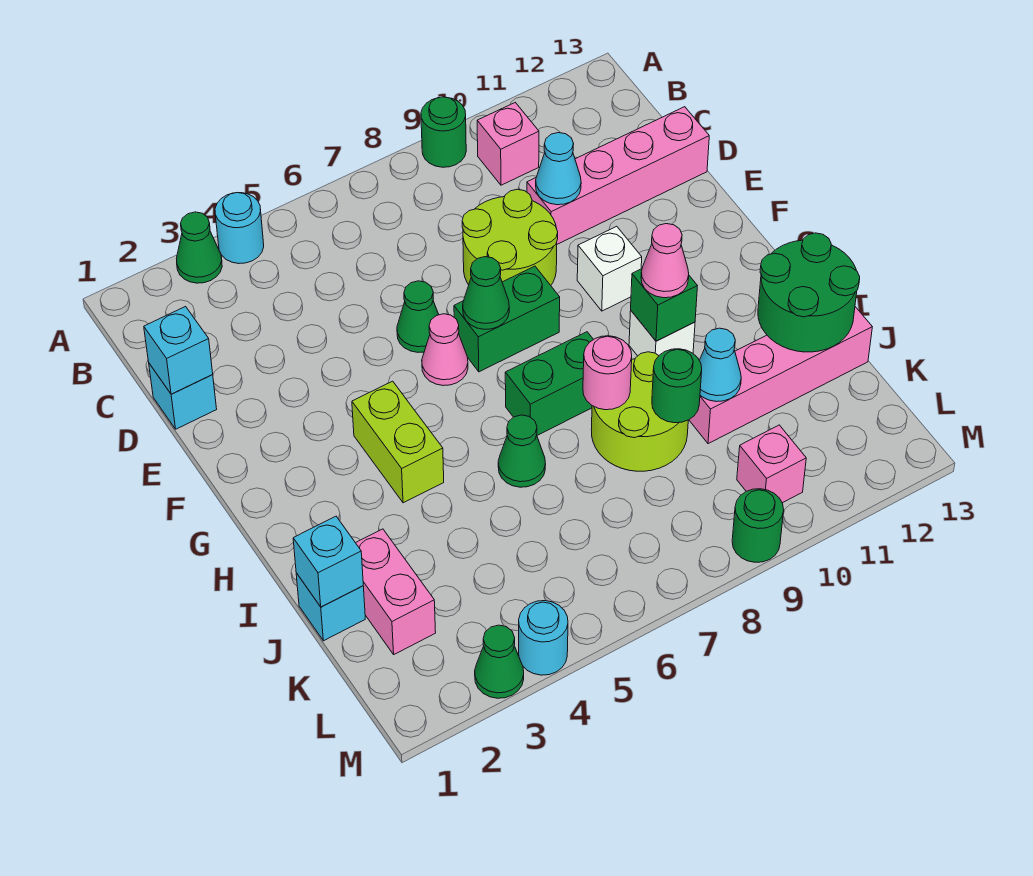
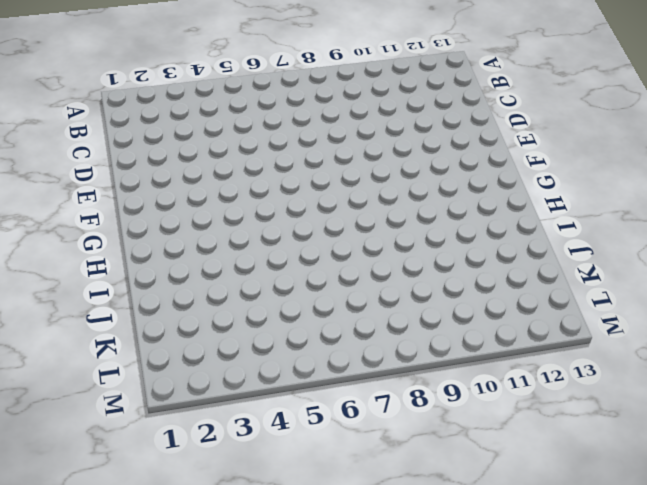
none -> green 1x1 cone [176,212,222,283]
none -> cyan 1x1 round brick [215,193,264,264]
none -> green 1x1 round brick [421,97,466,167]
none -> pink 1x1 brick [477,103,539,185]

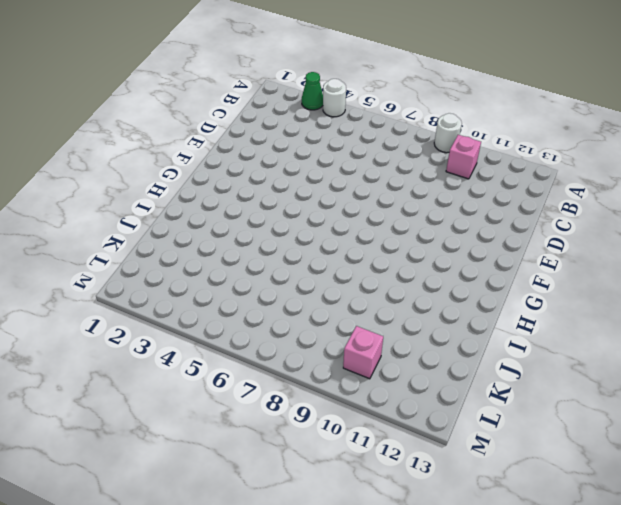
white 1x1 round brick [323,79,346,117] -> cyan 1x1 round brick [215,193,264,264]
white 1x1 round brick [434,113,462,153] -> green 1x1 round brick [421,97,466,167]
none -> cyan 1x1 brick [149,364,217,429]
none -> lime 2x2 round brick [462,189,558,285]
none -> pink 1x4 brick [527,107,709,244]
none -> green 1x1 cone [397,281,439,352]

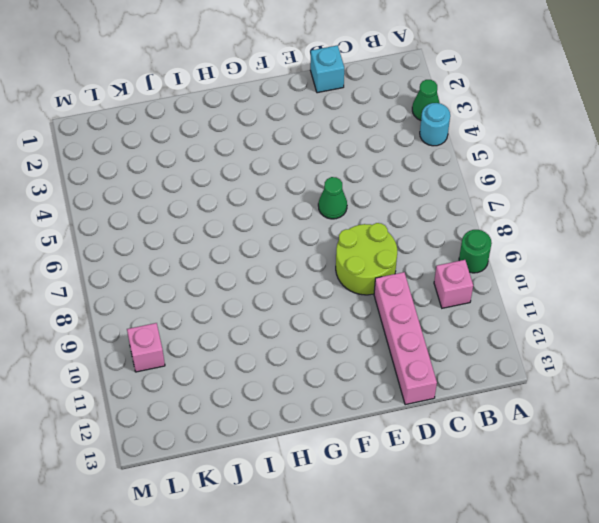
none -> pink 1x1 cone [422,314,468,386]
none -> green 1x2 brick [454,266,560,372]
none -> white 1x1 brick [577,226,642,311]
none -> lime 1x2 brick [352,381,444,503]

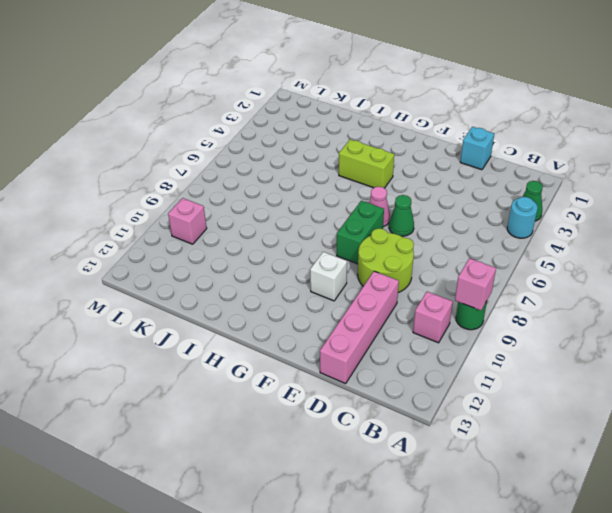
pink 1x1 brick [455,258,496,310] -> none
none -> green 1x2 brick [505,332,594,435]
none -> white 1x1 brick [629,311,695,356]
none -> green 1x1 cone [498,415,546,487]
none -> lime 2x2 round brick [591,352,688,471]

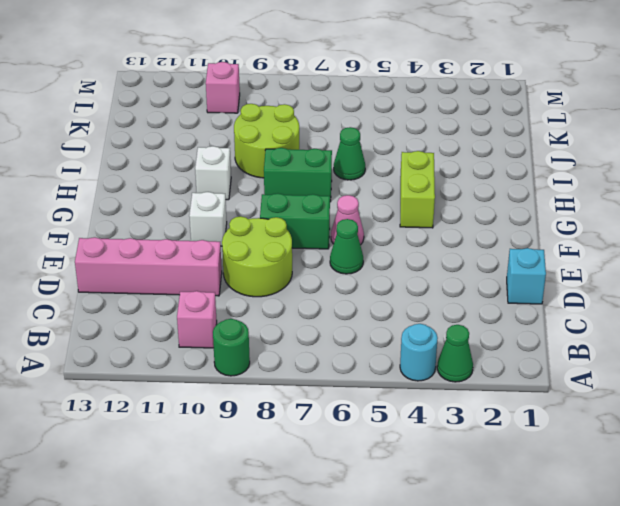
none -> cyan 1x1 brick [296,573,365,641]
none -> pink 1x2 brick [356,529,436,654]
none -> pink 1x4 brick [689,307,872,444]
none -> green 1x1 cone [475,625,524,698]

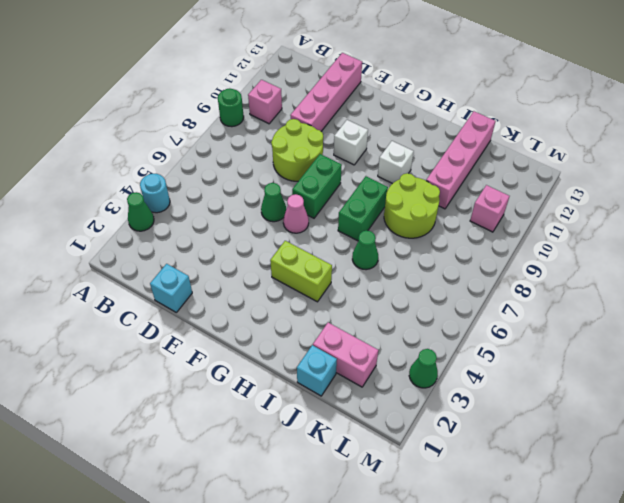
none -> cyan 1x1 round brick [519,601,568,675]
none -> green 1x1 round brick [732,489,784,562]
none -> cyan 1x1 brick [144,307,213,394]
none -> cyan 1x1 cone [536,133,581,205]

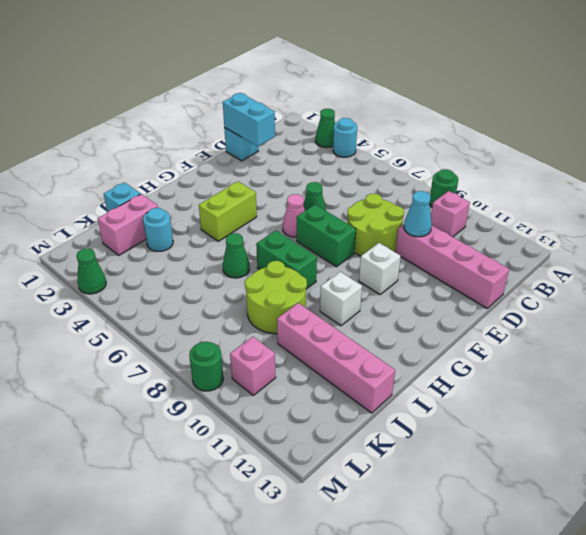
cyan 1x2 brick [223,93,275,146] -> cyan 1x1 brick [144,307,213,394]
cyan 1x1 round brick [143,208,173,251] -> cyan 1x1 round brick moved to [519,601,568,675]
none -> green 1x1 cone [463,257,509,329]
none -> green 1x1 brick [631,269,697,341]
none -> pink 1x1 round brick [583,336,632,410]
none -> green 2x2 round brick [758,233,860,352]

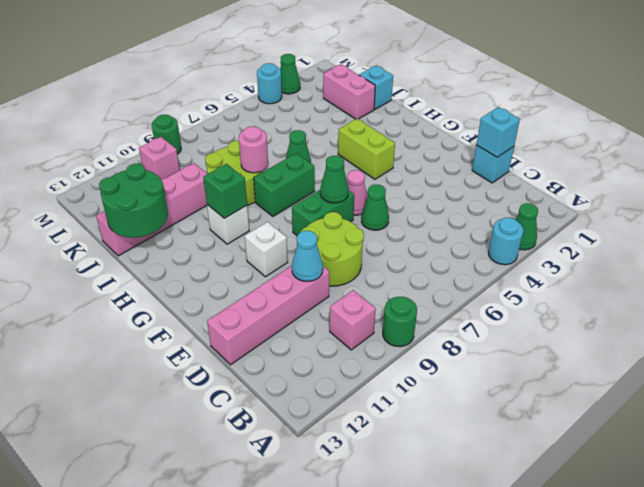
none -> cyan 1x1 brick [293,516,363,607]
none -> green 1x1 round brick [652,349,702,423]
none -> cyan 1x1 cone [699,328,741,402]
none -> pink 1x1 cone [641,224,689,298]

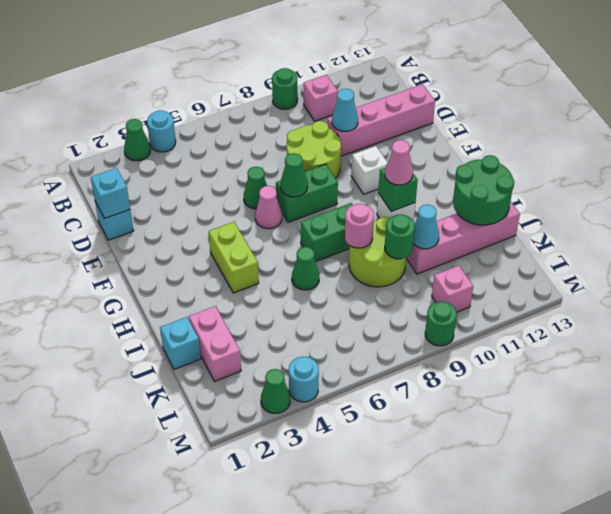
none -> cyan 1x1 brick [293,516,363,607]

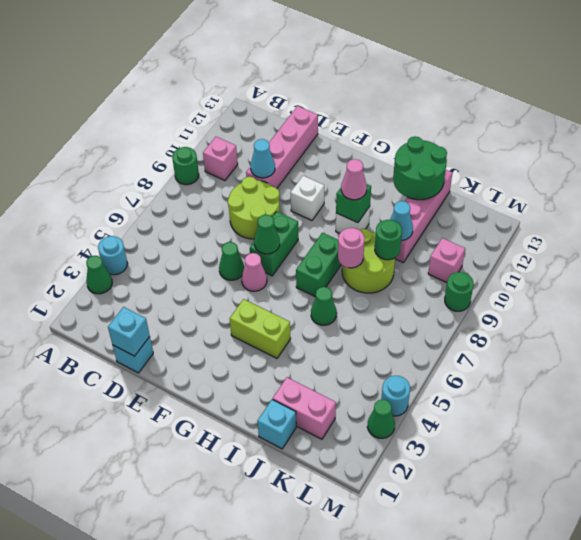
none -> cyan 1x1 brick [293,516,363,607]

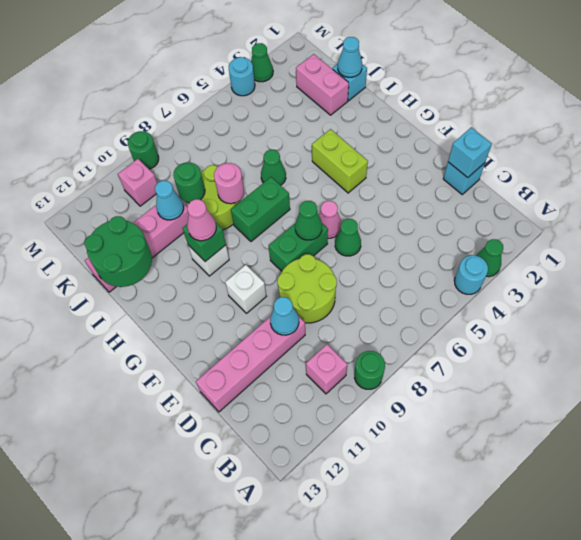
cyan 1x1 cone [338,37,362,77] -> cyan 1x1 brick [293,516,363,607]

